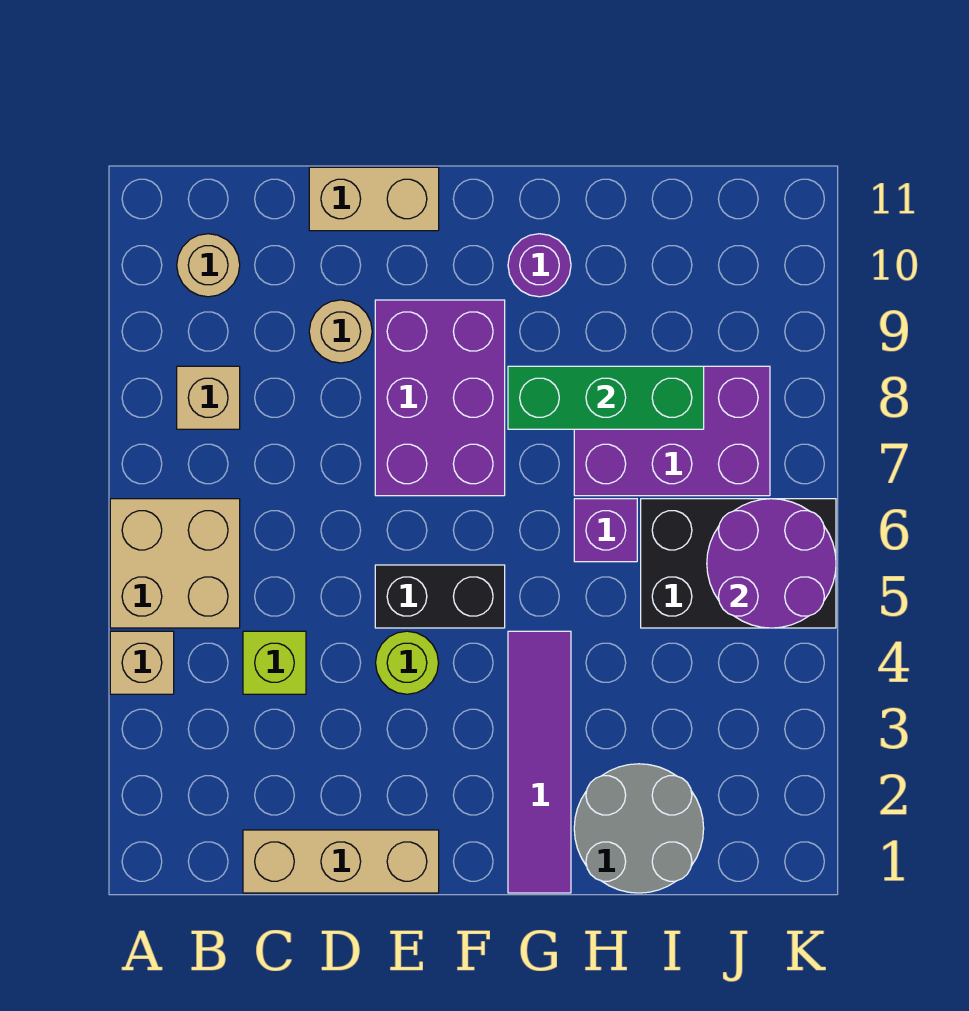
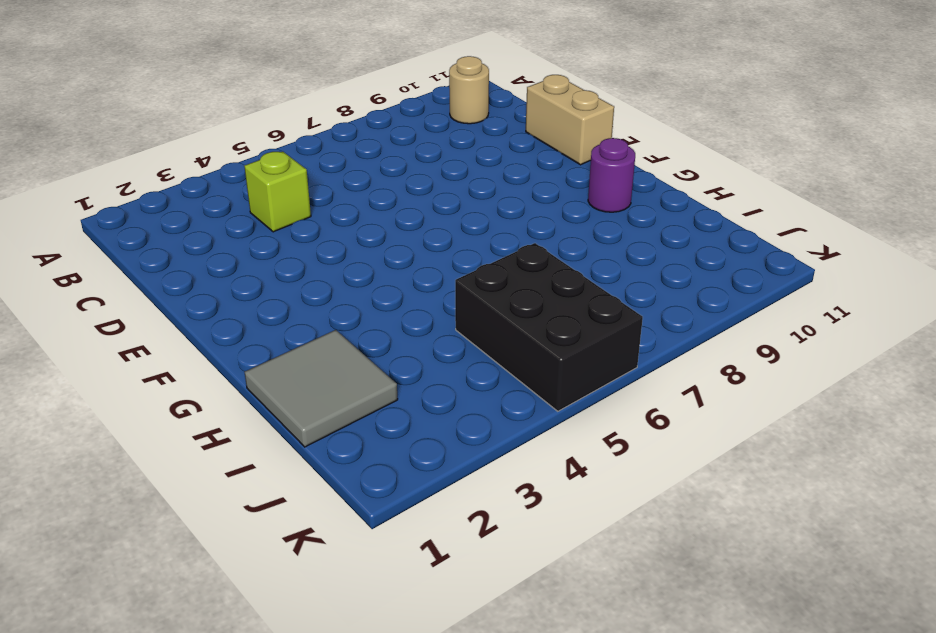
grey 2x2 tile [245,330,398,447] -> grey 2x2 round brick [574,764,704,893]
none -> tan 1x1 brick [110,631,174,694]
none -> tan 2x2 brick [110,499,240,628]
none -> tan 1x1 brick [177,366,240,429]

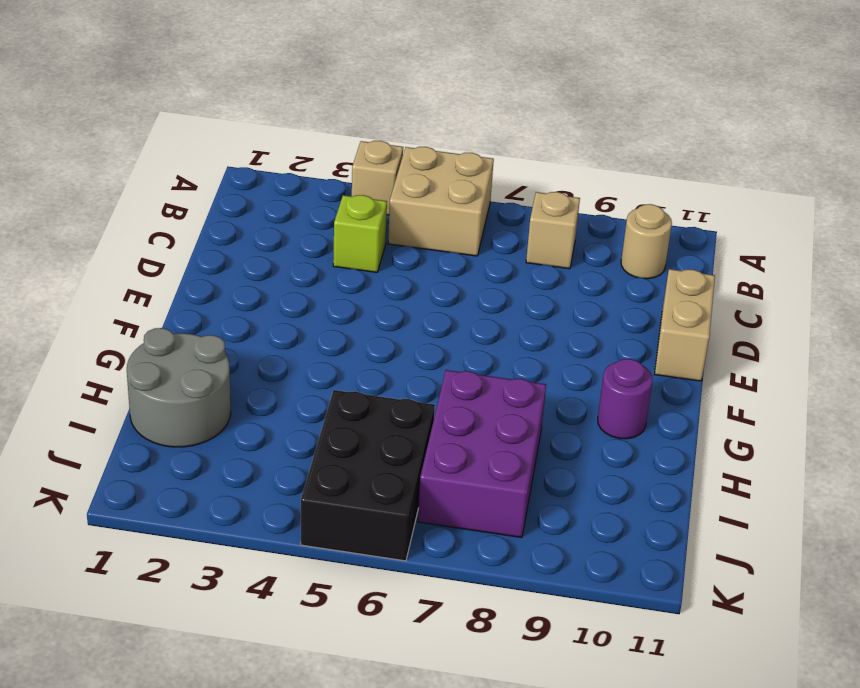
none -> tan 1x3 brick [243,830,439,893]
none -> tan 1x1 round brick [309,300,372,363]
none -> lime 1x1 round brick [376,631,439,694]

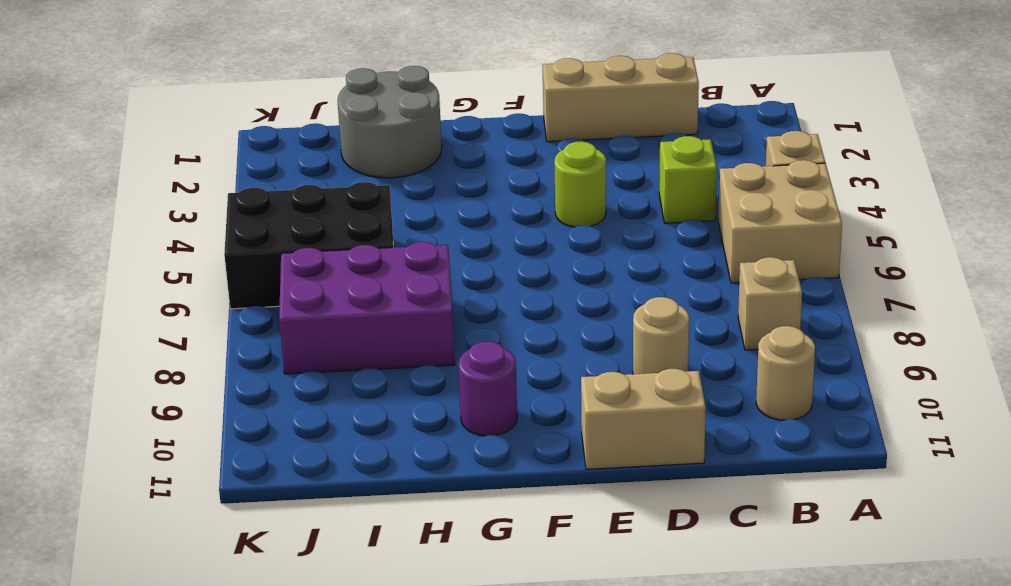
none -> black 1x2 brick [375,565,505,628]
none -> purple 2x3 brick [375,300,505,496]
none -> purple 1x4 tile [508,631,571,893]

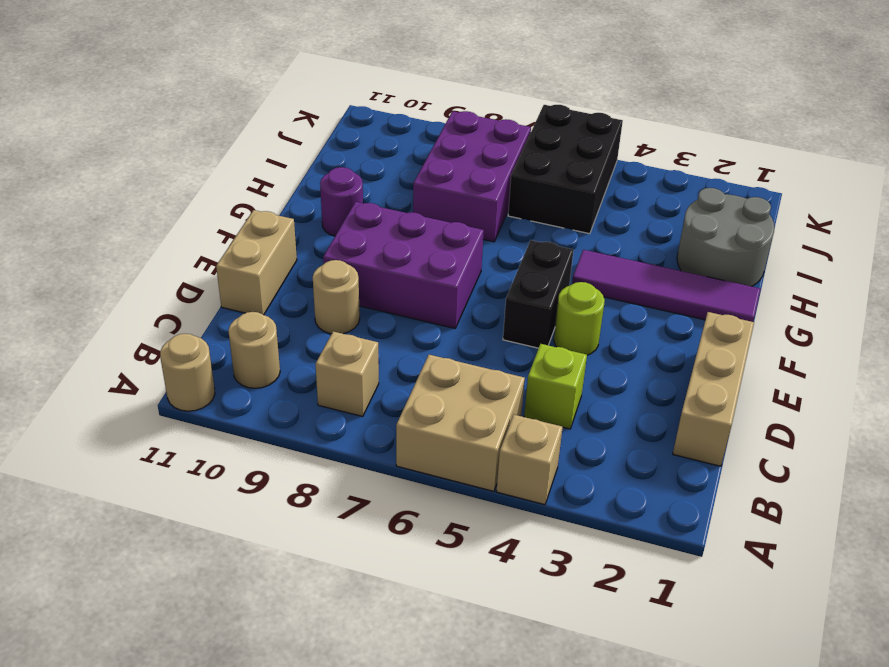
tan 1x1 round brick [160,334,215,411] -> none
none -> purple 1x1 brick [574,499,637,562]
none -> green 1x3 brick [508,366,704,429]
none -> purple 2x2 round brick [707,499,836,628]

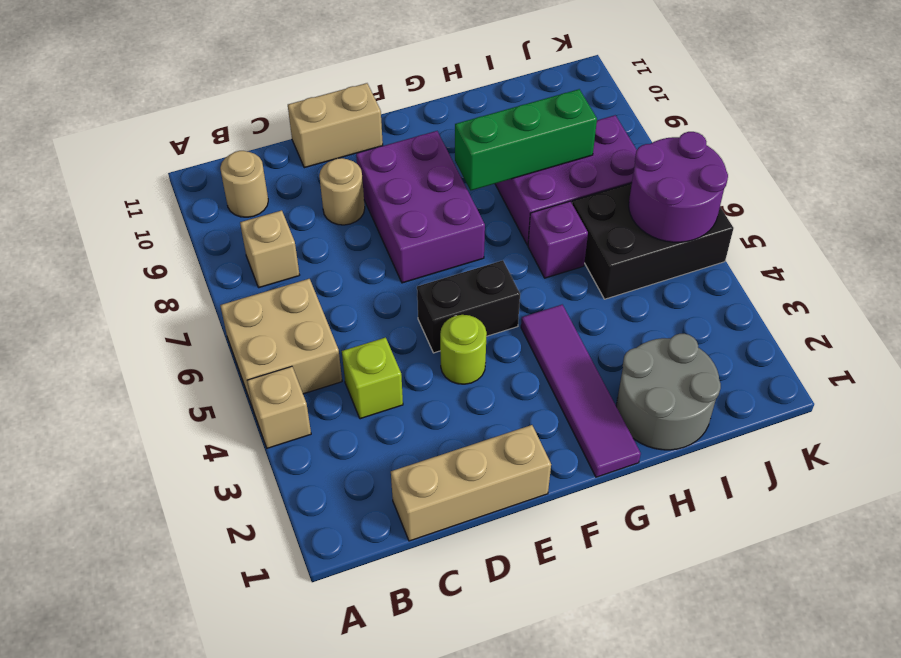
none -> purple 1x1 round brick [508,234,571,297]

